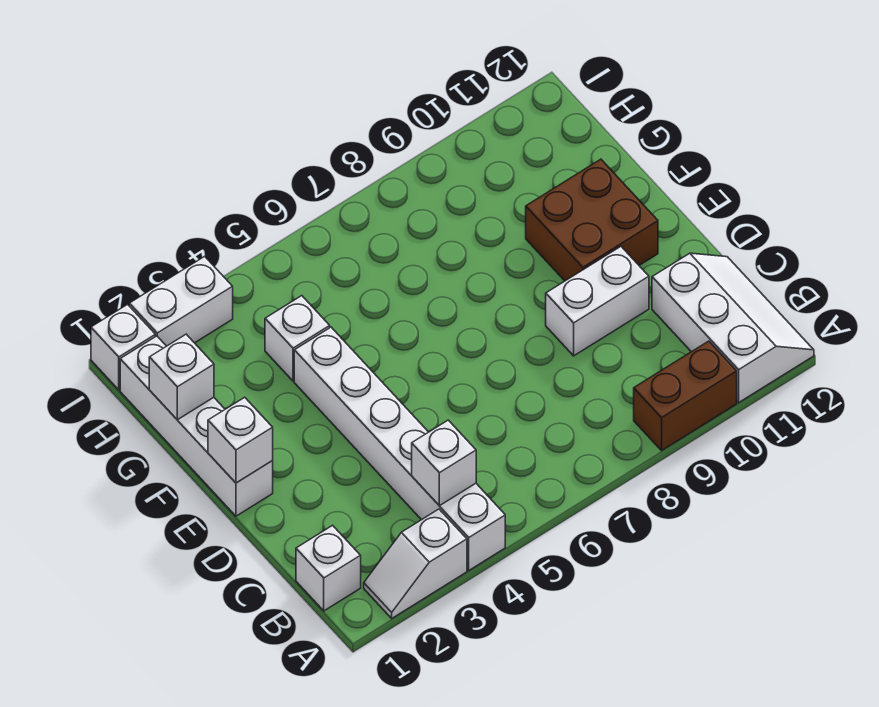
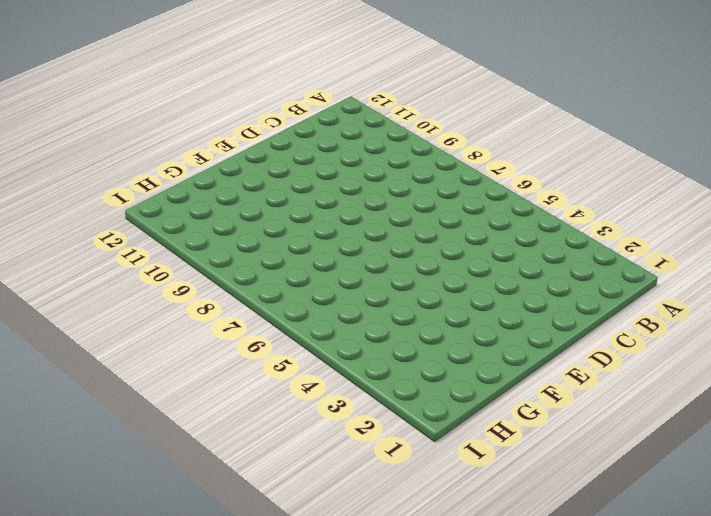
none -> white 1x2 slope [364,509,467,618]
none -> white 1x6 brick [294,327,505,570]
none -> brown 1x2 brick [634,341,737,450]

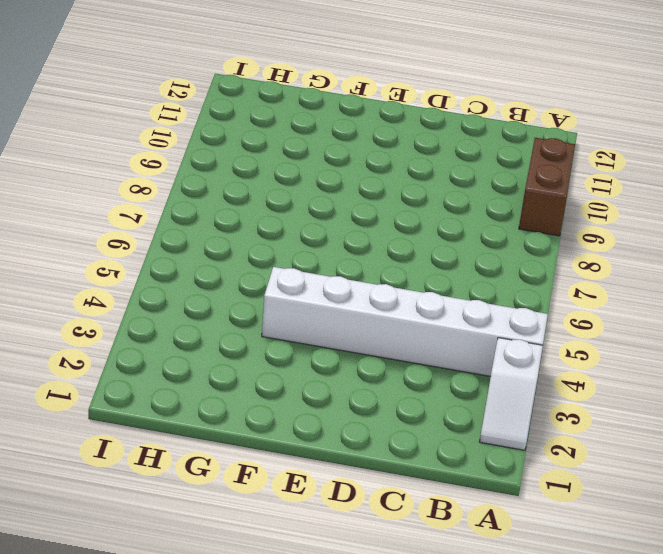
none -> white 2x3 slope [652,253,814,402]
none -> white 1x1 brick [296,525,361,611]
none -> white 1x2 brick [546,247,649,356]

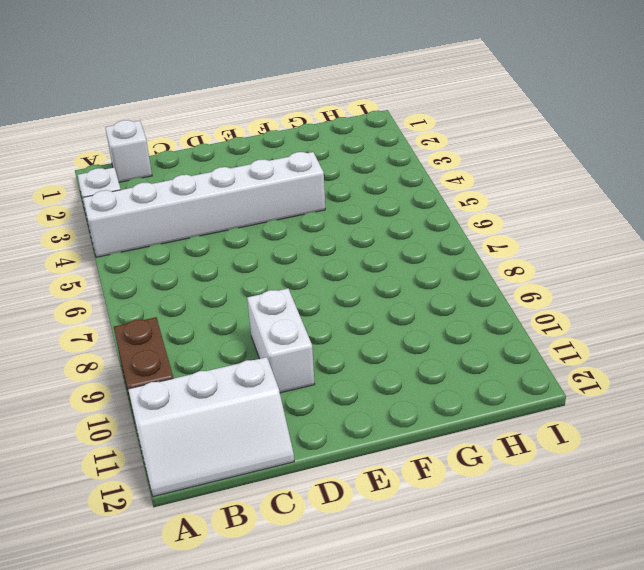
none -> white 1x4 brick [120,336,273,516]
none -> brown 2x2 brick [526,159,658,281]
none -> white 1x1 brick [265,296,330,381]

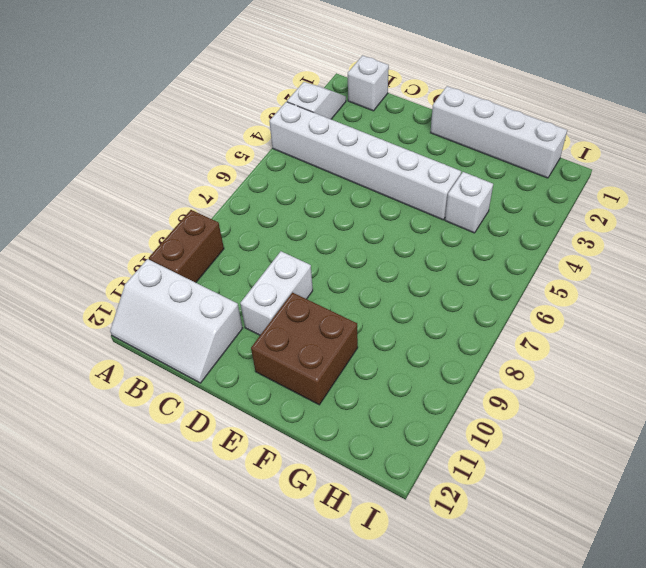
none -> white 1x1 brick [91,305,155,390]
none -> white 1x2 brick [129,256,233,346]
none -> white 1x1 brick [412,420,476,506]

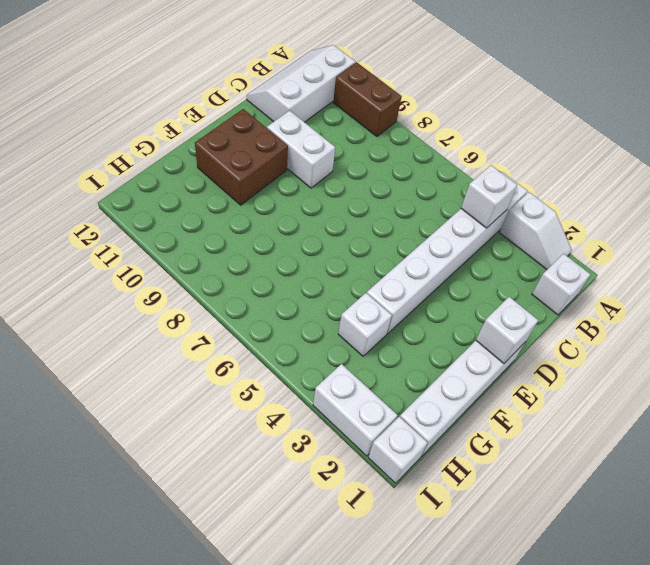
none -> white 1x1 brick [149,334,214,420]

